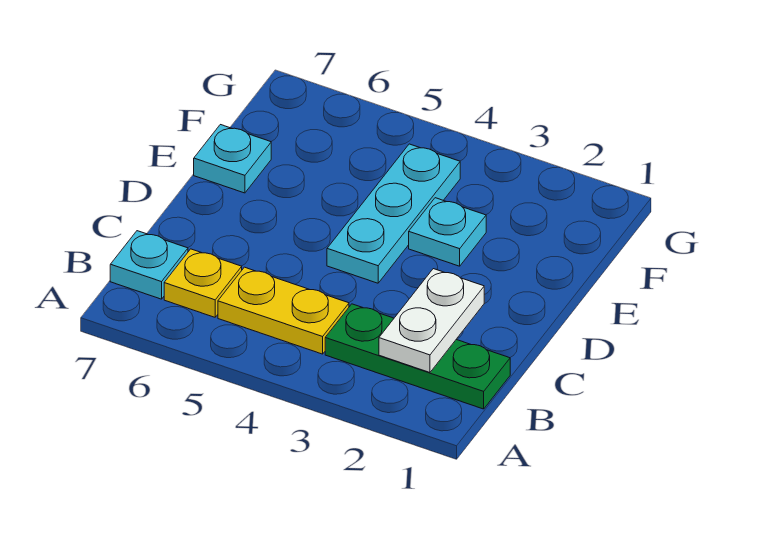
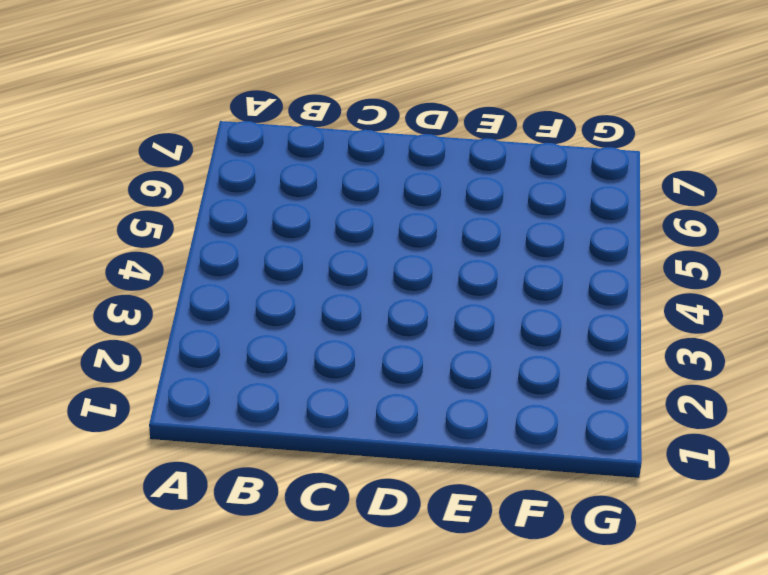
none -> green 1x3 plate [325,304,510,409]
none -> yellow 1x2 plate [218,267,349,354]

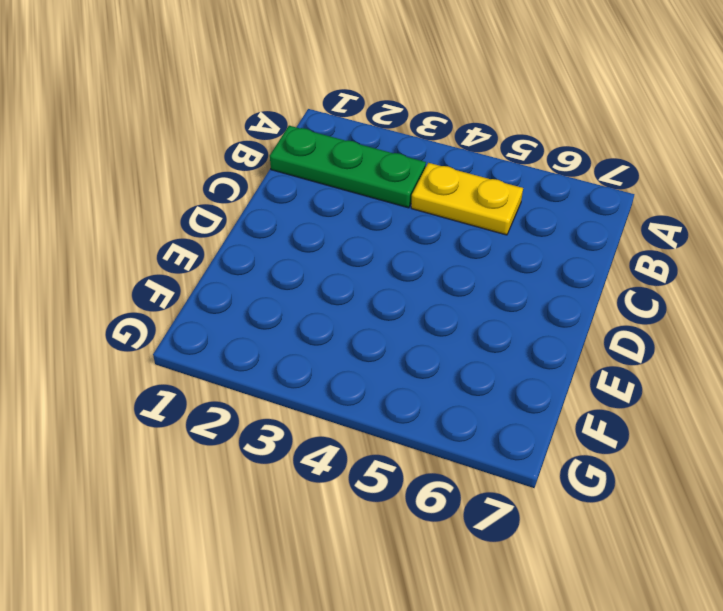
none -> yellow 1x1 plate [164,249,242,317]
none -> cyan 1x1 plate [110,231,188,299]

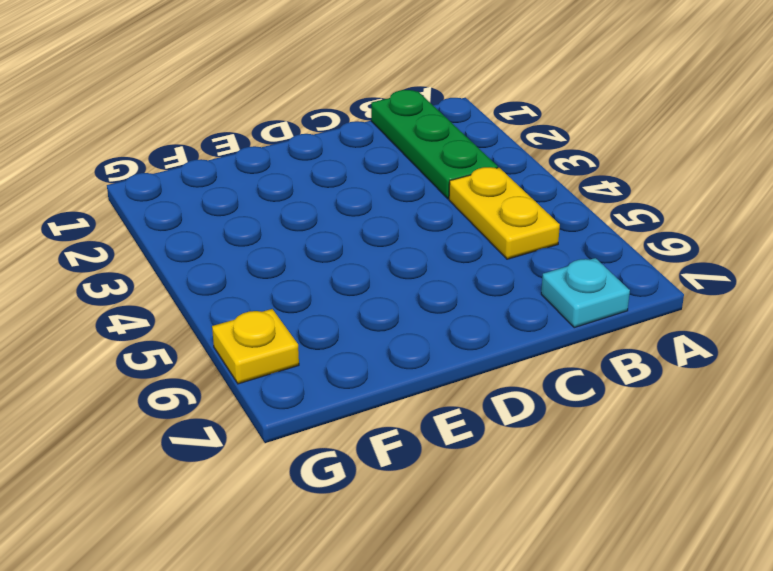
yellow 1x1 plate [212,309,299,384] -> yellow 1x1 plate moved to [164,249,242,317]
none -> cyan 1x3 plate [327,144,460,283]
none -> cyan 1x1 plate [409,198,486,266]

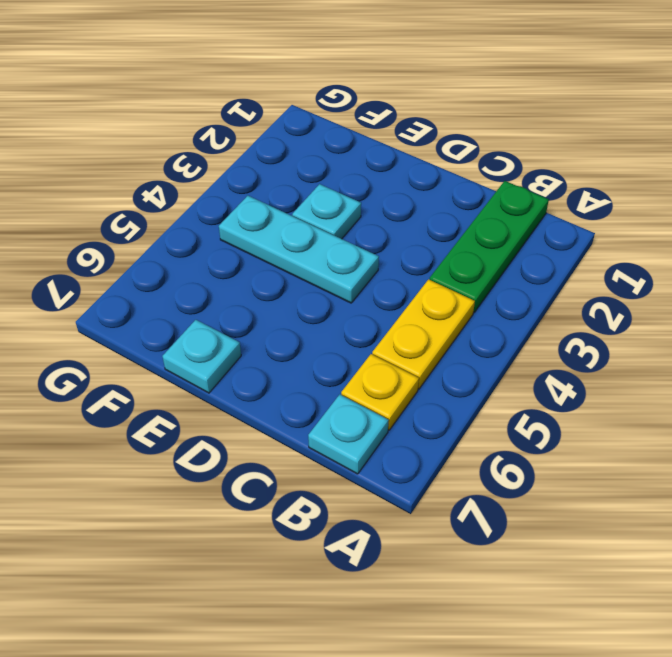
none -> white 1x2 plate [379,269,484,373]

